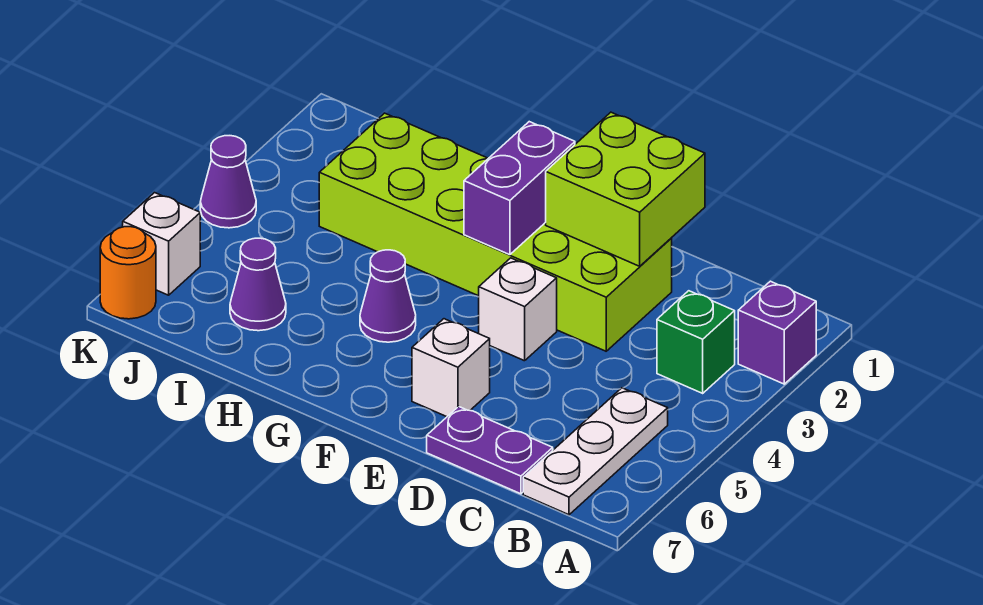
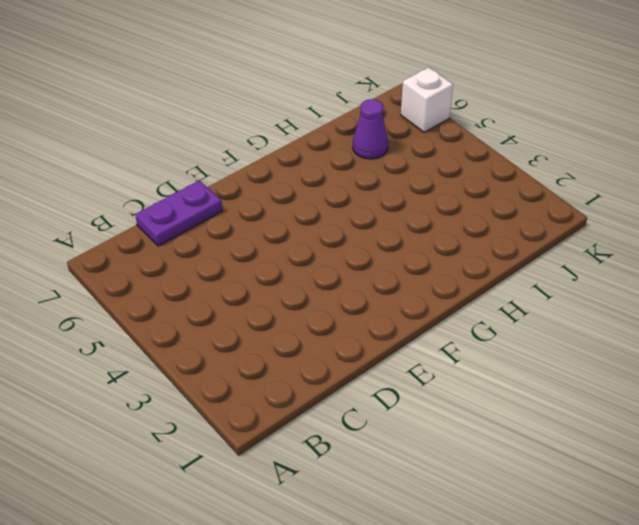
none -> purple 1x1 brick [738,281,816,384]
none -> green 1x1 brick [657,291,735,393]
none -> white 1x3 plate [523,388,668,515]

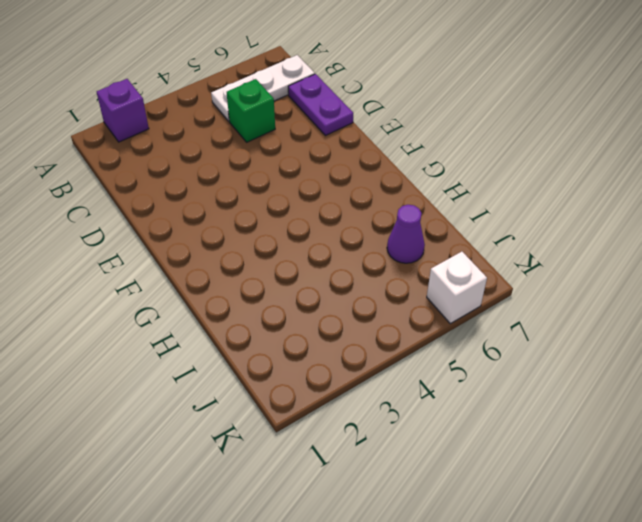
green 1x1 brick [227,79,275,142] -> green 1x1 brick moved to [657,291,735,393]
none -> lime 2x6 brick [319,113,672,351]
none -> white 1x1 brick [479,258,557,361]
none -> white 1x1 brick [412,319,490,417]

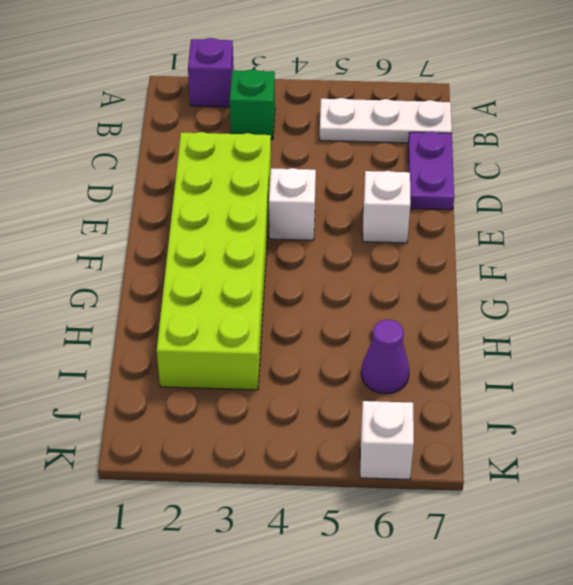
none -> purple 1x1 cone [360,250,416,342]
none -> purple 1x1 cone [200,136,256,228]
none -> orange 1x1 round brick [100,227,156,319]

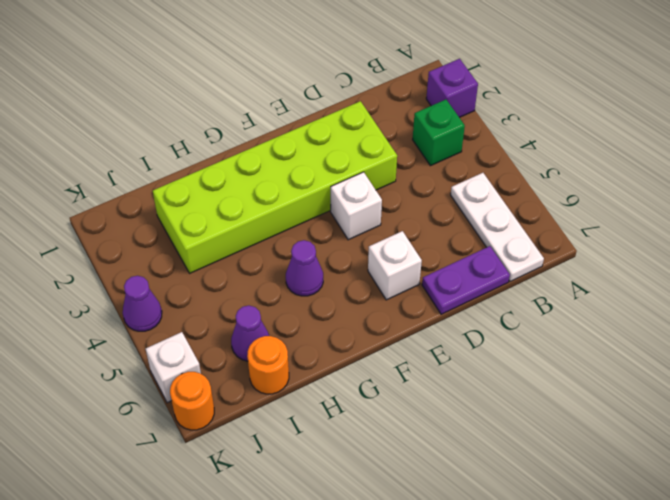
orange 1x1 round brick [247,336,289,394] -> none
none -> lime 2x2 brick [546,112,705,266]
none -> purple 1x2 brick [464,122,575,255]

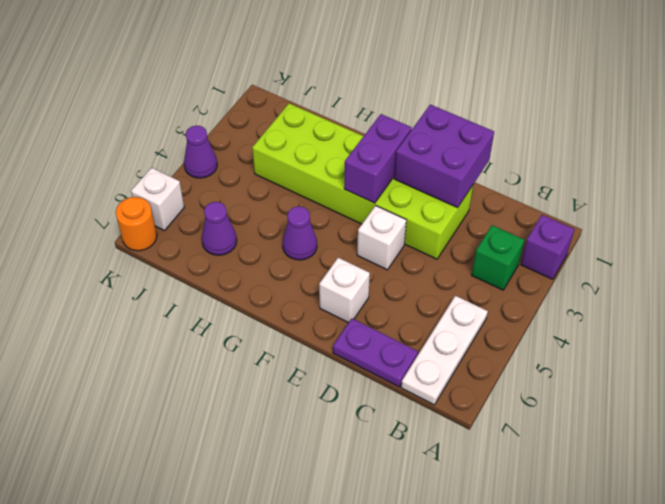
purple 2x2 brick [394,105,494,208] -> lime 2x2 brick [546,112,705,266]

